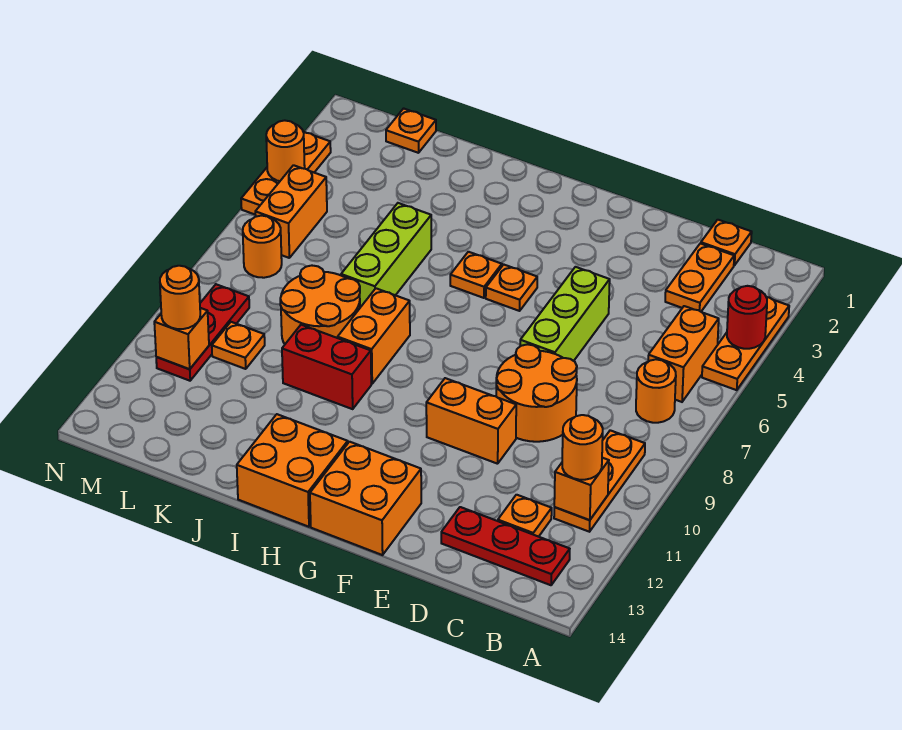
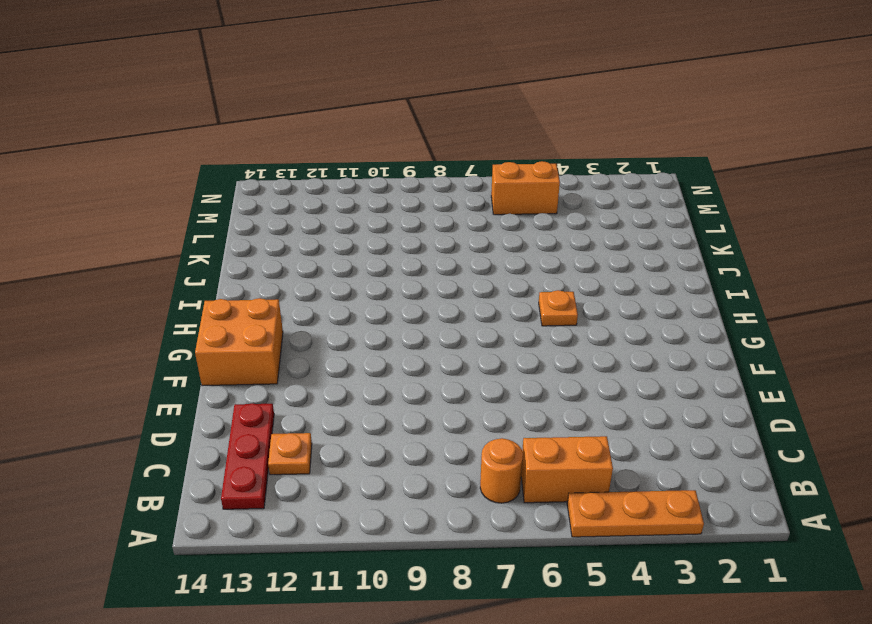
none -> orange 1x3 plate [554,430,645,532]
none -> orange 1x1 plate [701,220,752,265]
none -> orange 1x2 plate [665,243,734,312]
none -> orange 2x2 round brick [496,344,577,442]

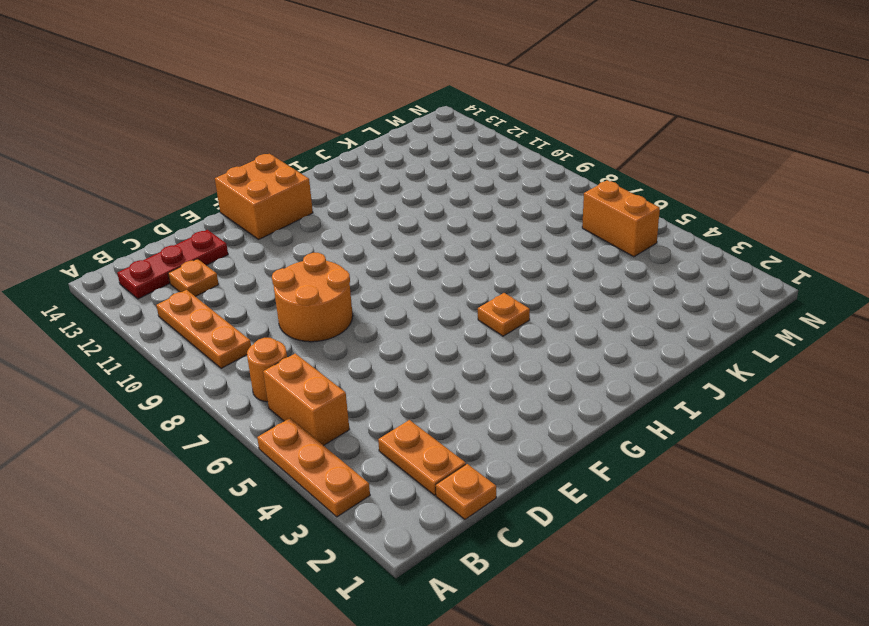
none -> lime 1x3 brick [520,267,610,361]
none -> orange 1x2 brick [426,378,516,464]
none -> orange 1x1 plate [486,265,537,311]
none -> orange 2x2 brick [237,414,348,527]

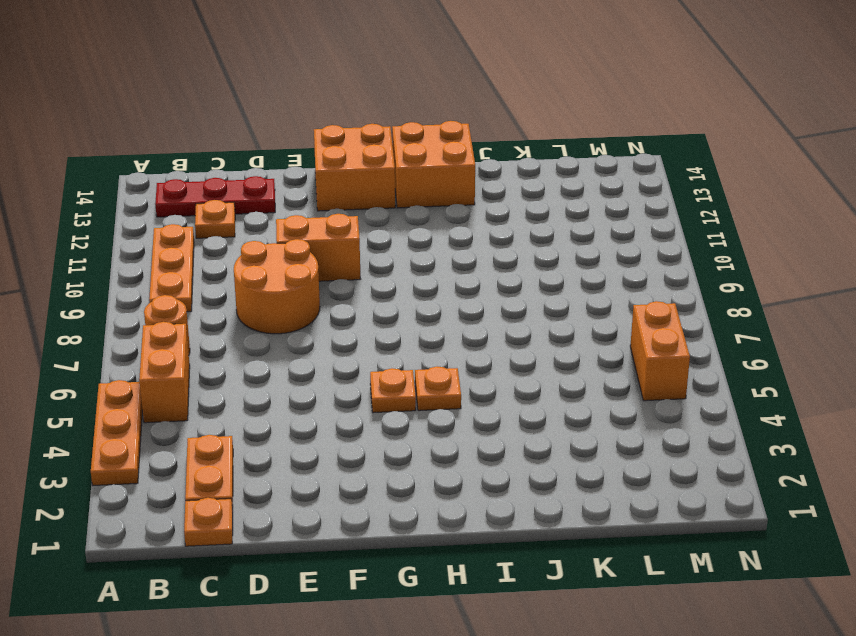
none -> lime 1x3 brick [520,267,610,361]
none -> orange 1x2 brick [338,288,410,384]
none -> red 1x2 brick [282,325,371,409]
none -> lime 1x3 brick [341,203,431,307]

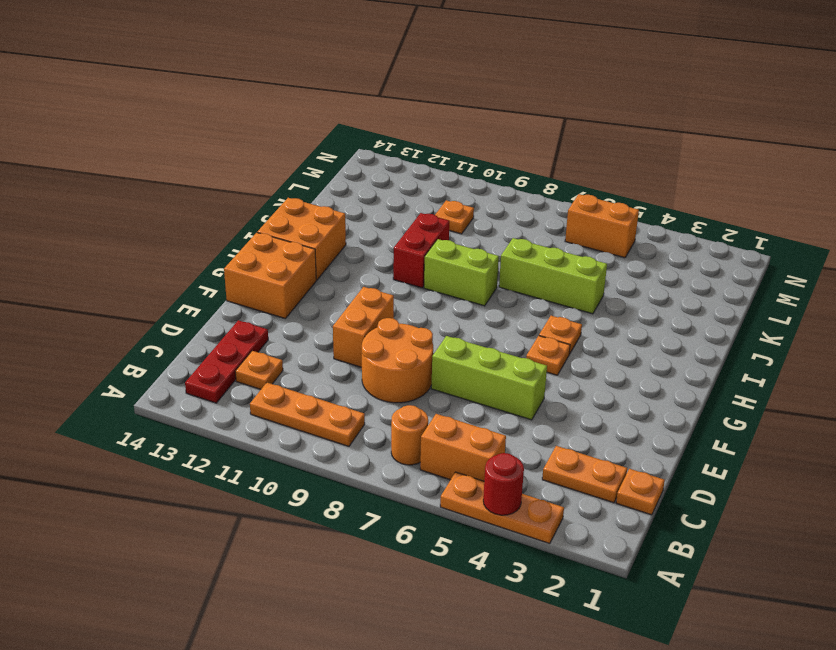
lime 1x2 brick [424,239,499,306] -> orange 1x2 brick [338,288,410,384]
none -> orange 2x2 round brick [280,266,360,344]
none -> orange 1x1 plate [386,108,436,153]
none -> orange 1x1 round brick [243,216,282,278]
none -> red 1x3 plate [156,284,249,381]

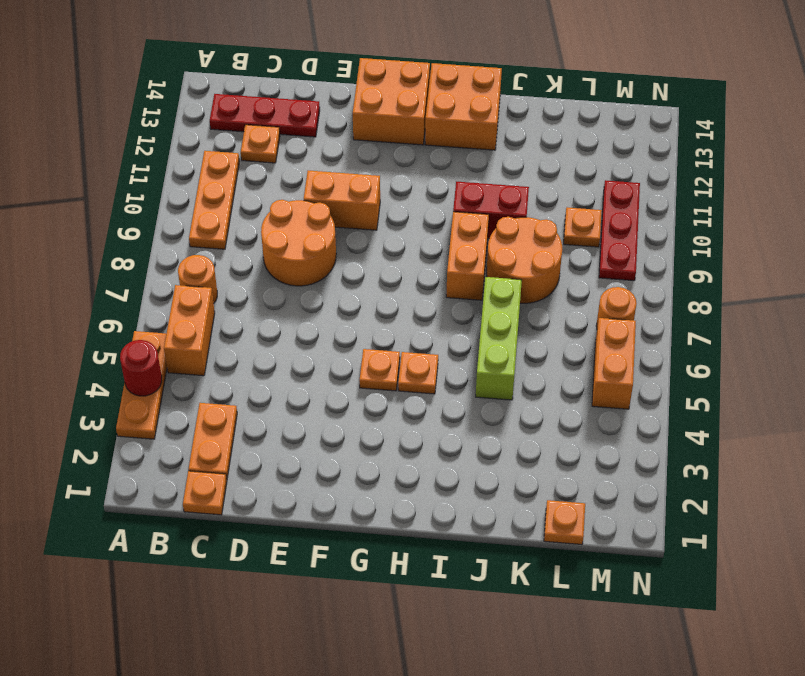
none -> lime 1x3 brick [520,267,610,361]
none -> orange 1x3 plate [241,132,331,214]
none -> orange 1x1 brick [554,458,609,520]
none -> orange 1x1 brick [154,308,209,369]

